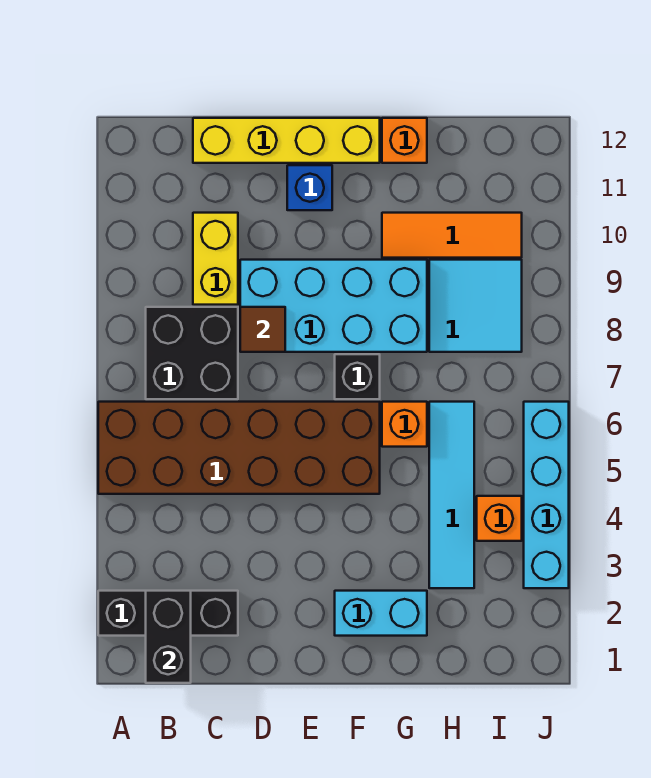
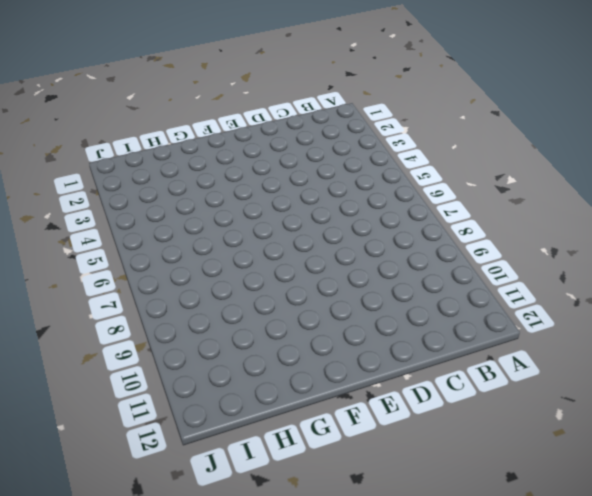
none -> black 1x3 brick [98,591,238,636]
none -> brown 2x6 brick [98,402,380,494]
none -> black 2x2 brick [146,307,238,399]

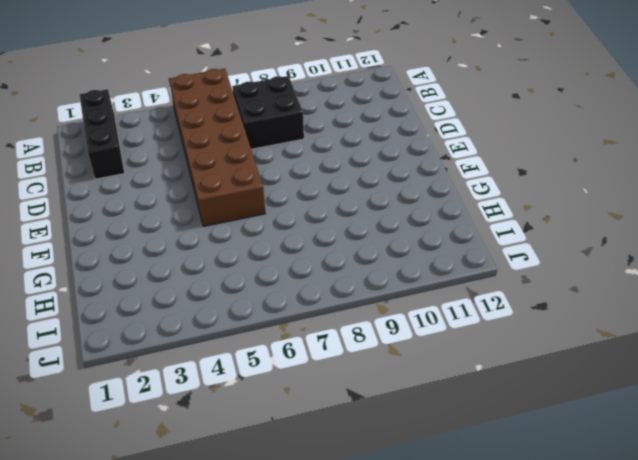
none -> yellow 1x2 brick [193,213,238,305]
none -> yellow 1x4 brick [193,118,380,163]
none -> cyan 2x4 brick [240,260,427,352]

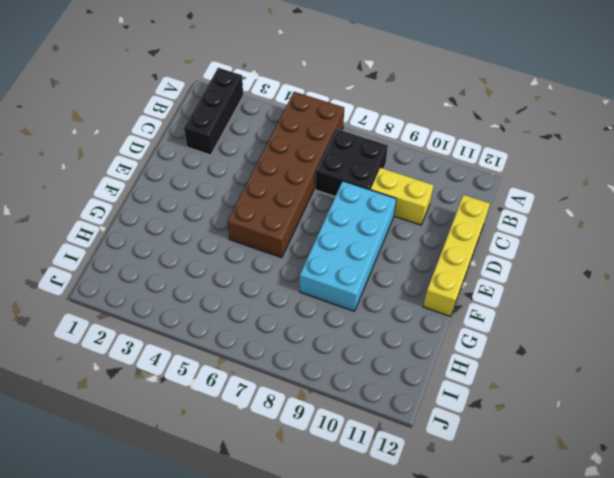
none -> blue 1x1 brick [287,165,332,210]
none -> cyan 1x2 brick [335,591,427,636]
none -> black 1x1 brick [335,354,380,399]

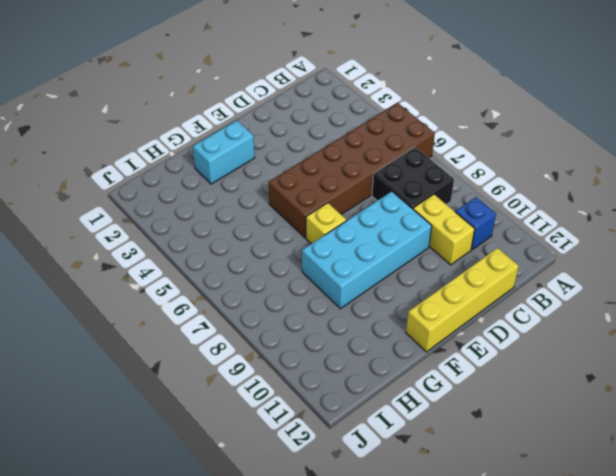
blue 1x1 brick [456,197,496,250] -> blue 1x1 brick moved to [287,165,332,210]
yellow 1x1 brick [306,203,346,244] -> black 1x1 brick [335,354,380,399]
none -> black 1x3 brick [98,591,238,636]
none -> orange 1x1 brick [382,402,427,447]
none -> orange 1x3 tile [382,213,522,258]

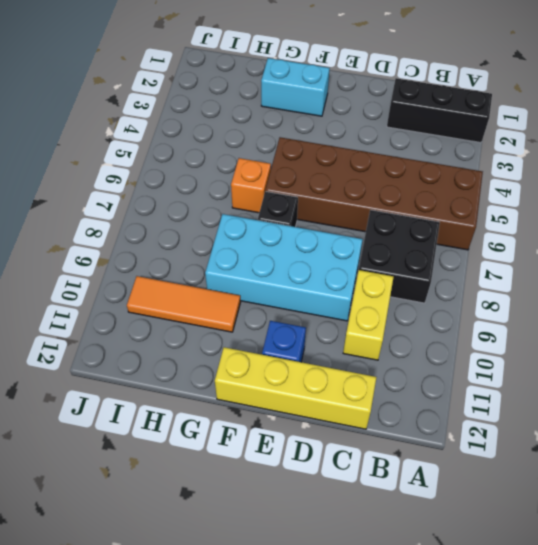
none -> orange 1x1 brick [382,118,427,163]
none -> cyan 1x4 tile [429,402,474,588]
none -> cyan 2x2 tile [429,260,522,352]

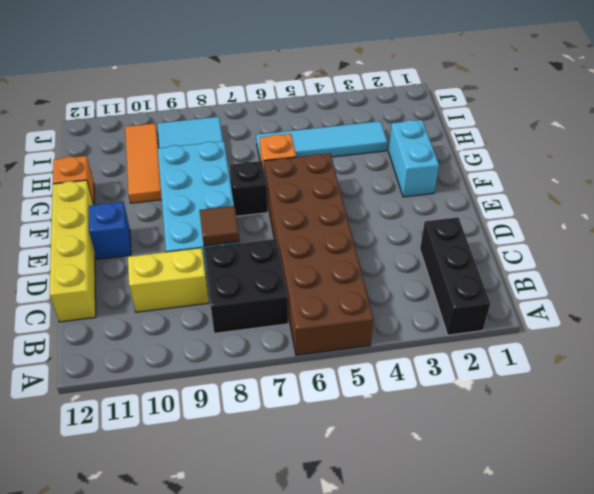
none -> orange 1x1 brick [477,496,522,541]
none -> cyan 1x4 brick [524,402,569,588]
none -> black 1x2 brick [146,591,191,683]

